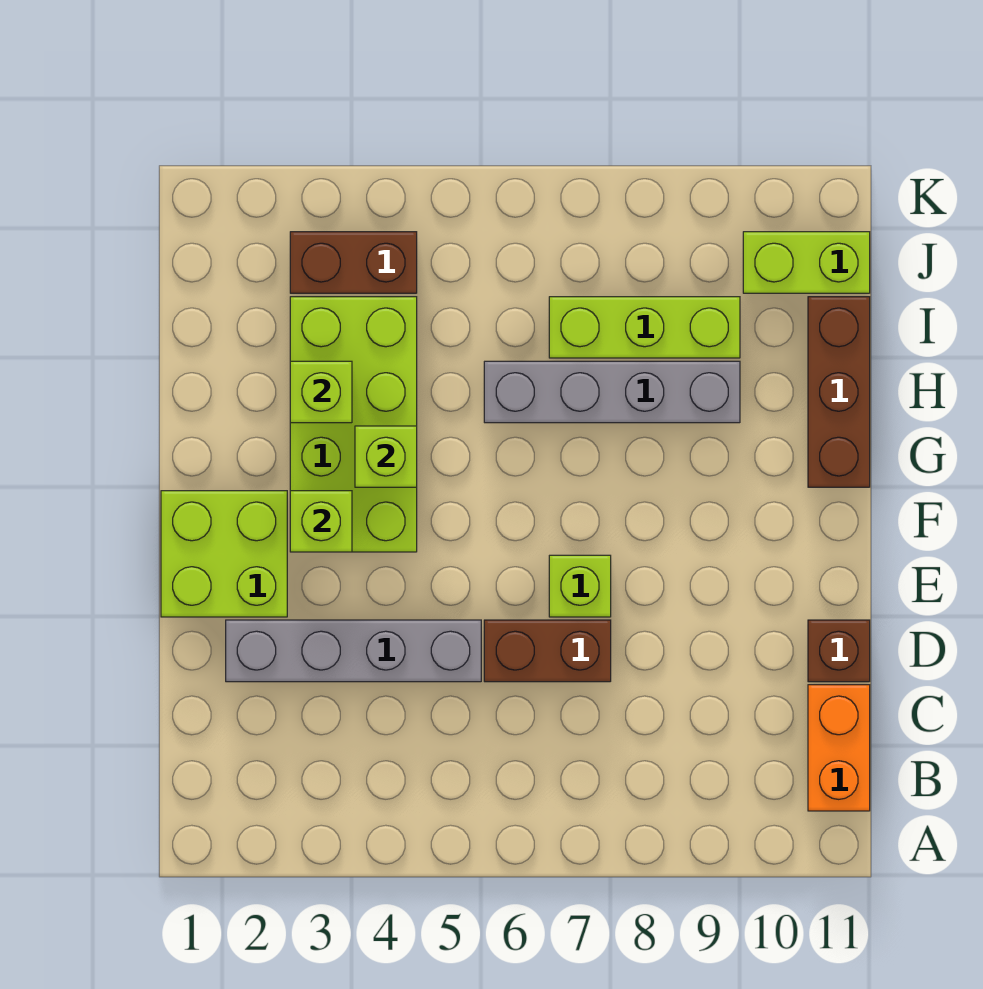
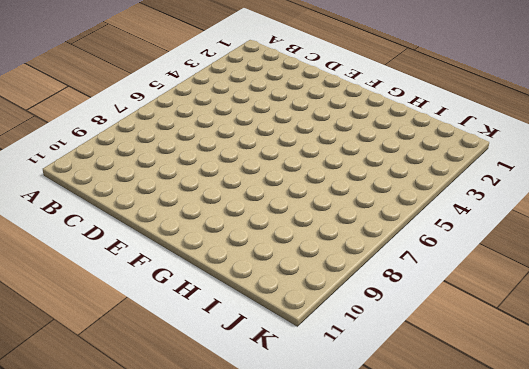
none -> orange 1x2 brick [808,685,870,811]
none -> grey 1x4 brick [226,620,481,682]
none -> brown 1x2 brick [484,620,611,682]

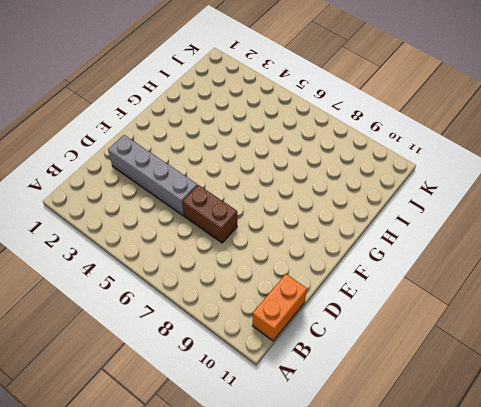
none -> brown 1x1 brick [808,620,870,682]
none -> lime 2x2 brick [161,491,287,617]
none -> lime 1x1 brick [549,555,611,617]

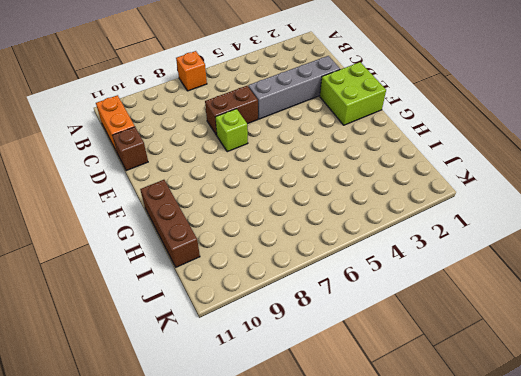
orange 1x1 brick [176,51,207,91] -> none
none -> lime 2x4 brick [290,297,417,552]
none -> grey 1x4 brick [484,361,740,423]
none -> lime 1x3 brick [549,297,740,358]

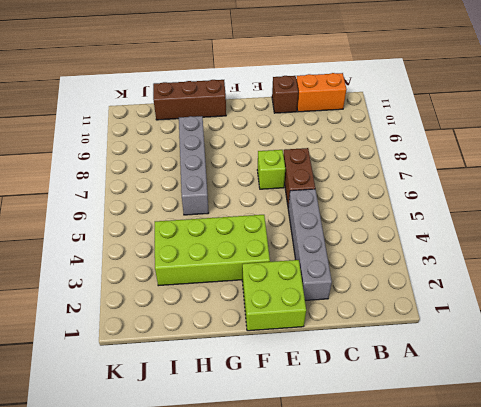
none -> lime 1x3 brick [549,297,740,358]
none -> brown 1x2 brick [290,232,417,293]
none -> lime 1x2 brick [743,232,870,293]

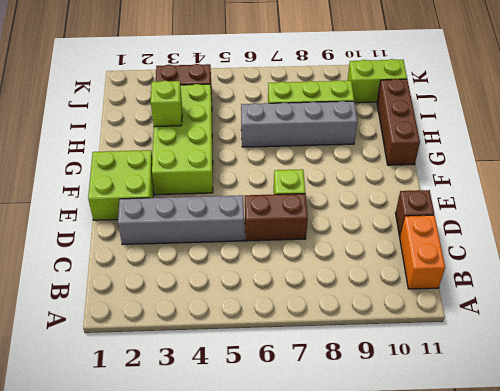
none -> lime 1x1 brick [290,491,352,552]
none -> lime 1x1 brick [355,426,417,487]

